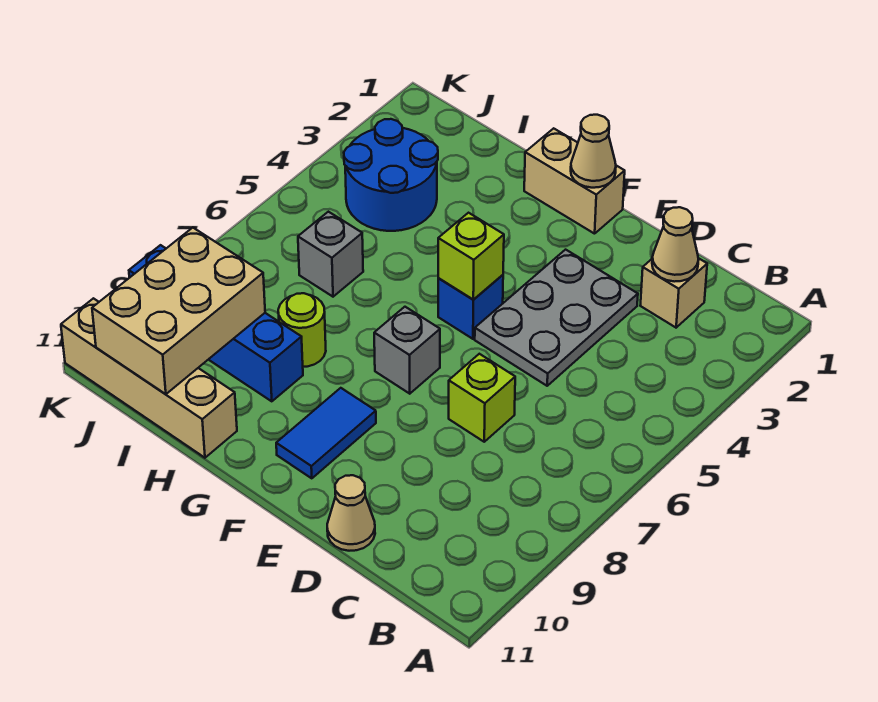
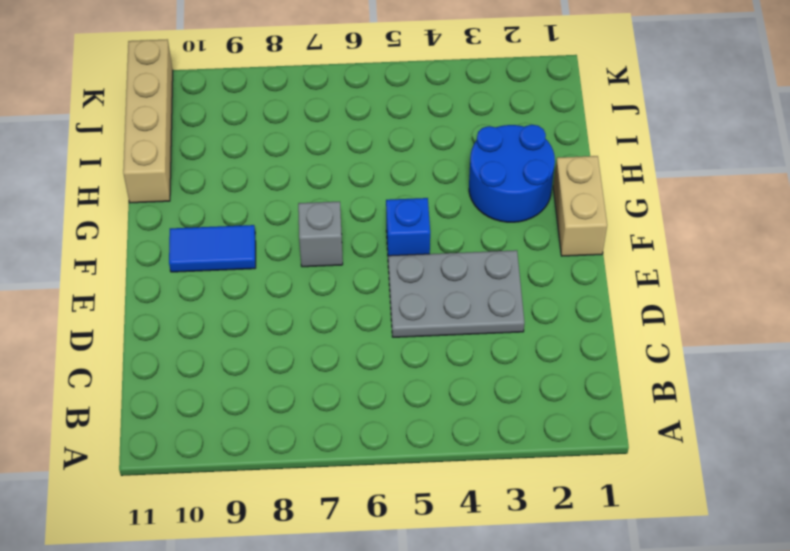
blue 2x2 round brick [469,125,555,222] -> blue 2x2 round brick moved to [344,119,438,231]
none -> tan 1x1 brick [640,258,707,328]
none -> lime 1x1 brick [449,354,515,442]
none -> tan 1x1 cone [327,475,375,551]

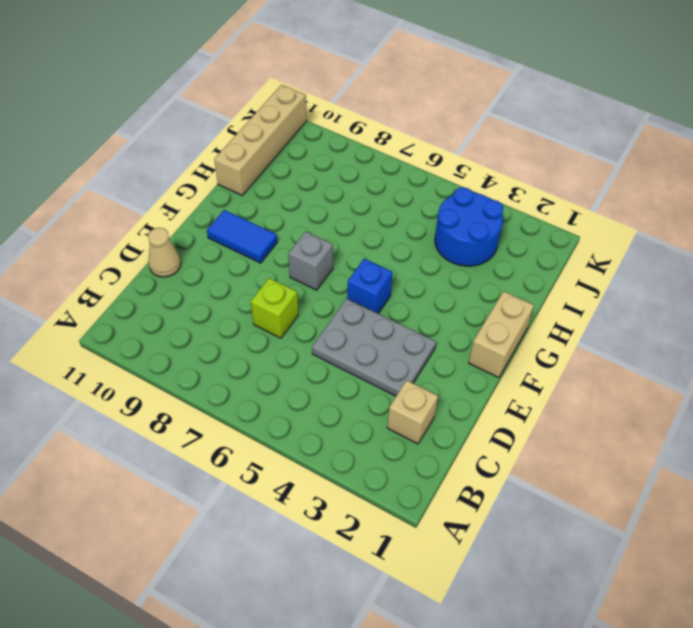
none -> lime 1x1 round brick [278,293,326,367]
none -> blue 1x4 brick [129,245,303,401]
none -> grey 1x1 brick [298,212,363,297]

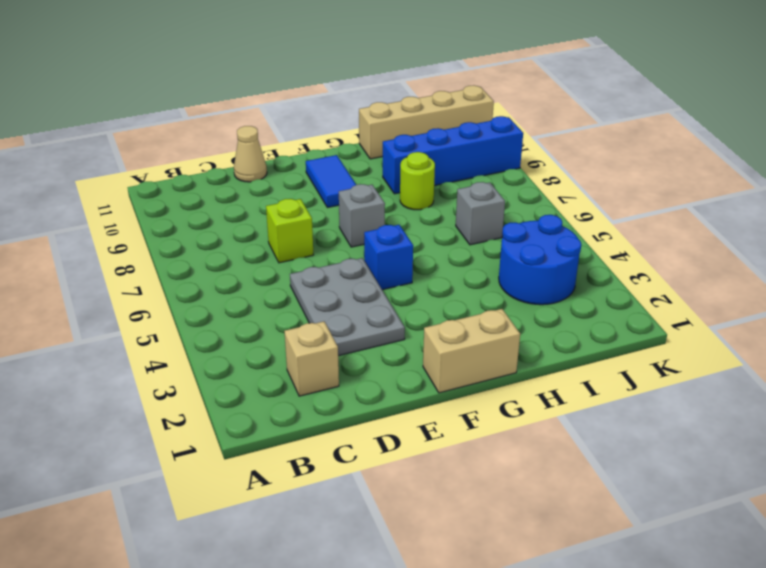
none -> tan 1x1 cone [652,207,699,282]
none -> tan 1x1 cone [571,115,616,188]
none -> lime 1x1 brick [438,213,504,299]

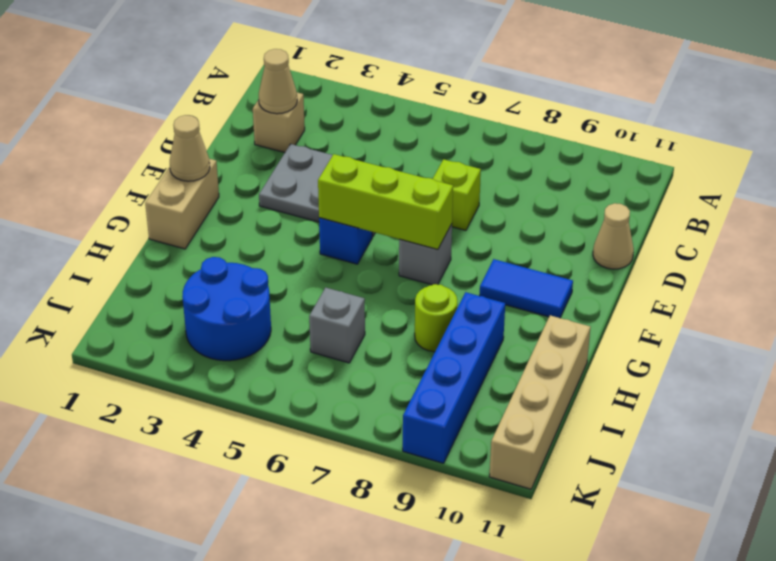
lime 1x3 brick [318,154,453,249] -> lime 1x1 brick [438,213,504,299]
none -> tan 2x3 brick [92,228,265,394]

